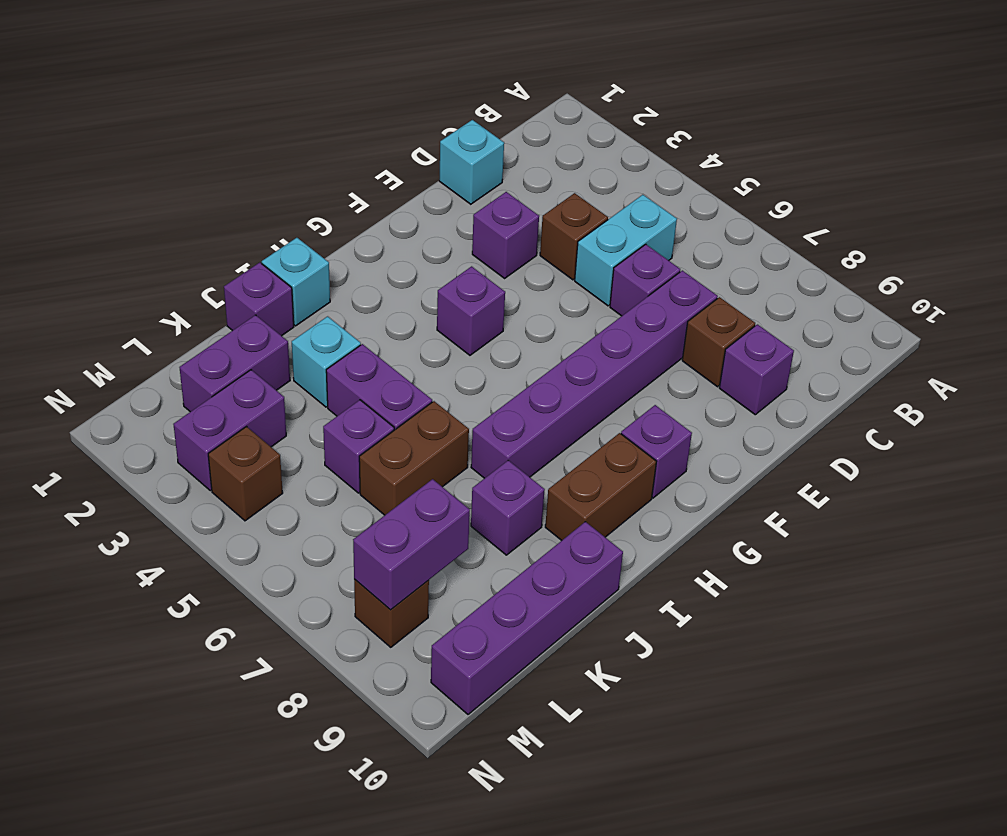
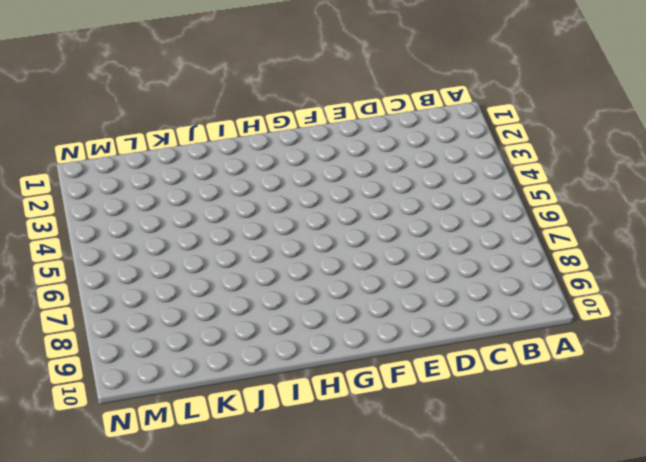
none -> cyan 1x2 brick [575,195,677,306]
none -> cyan 1x1 brick [439,120,504,204]
none -> brown 1x1 brick [540,193,608,280]

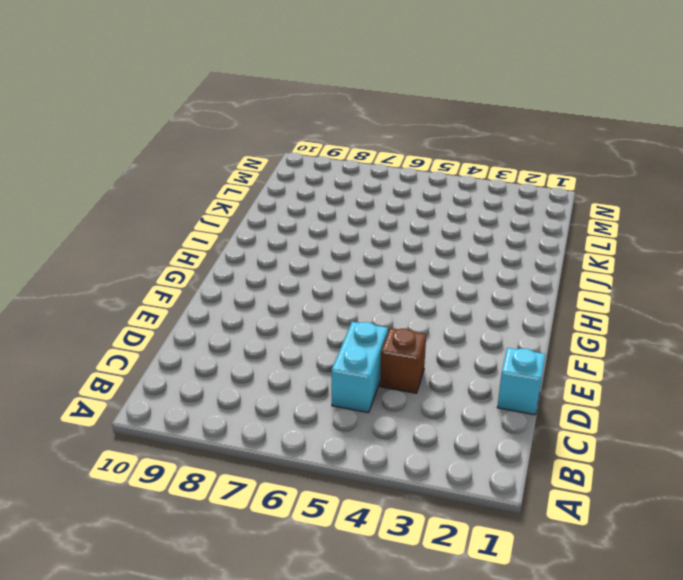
none -> purple 1x1 brick [610,244,680,316]
none -> purple 1x6 brick [471,270,718,478]
none -> brown 1x1 brick [682,297,755,387]

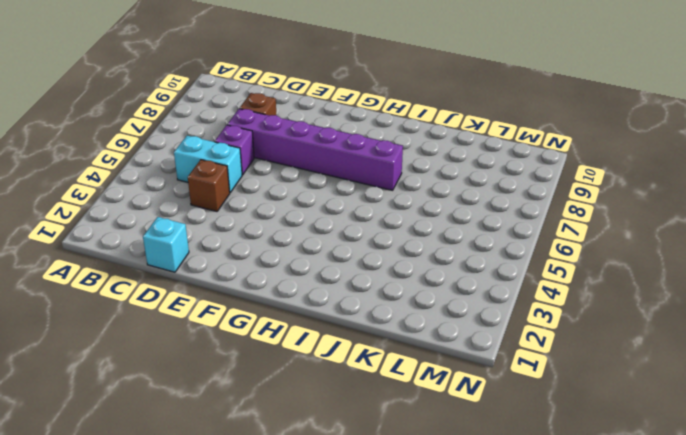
none -> purple 1x1 brick [719,324,794,415]
none -> purple 1x1 brick [472,192,539,278]
none -> purple 1x1 brick [437,266,505,355]

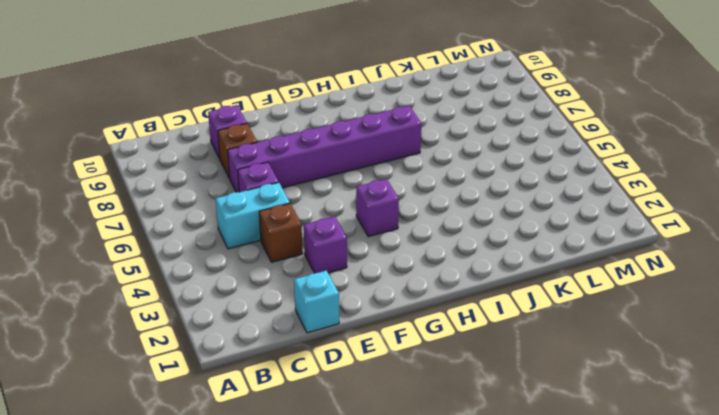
none -> purple 1x1 brick [621,405,692,498]
none -> brown 1x2 brick [545,433,656,541]
none -> cyan 1x1 brick [262,238,330,326]

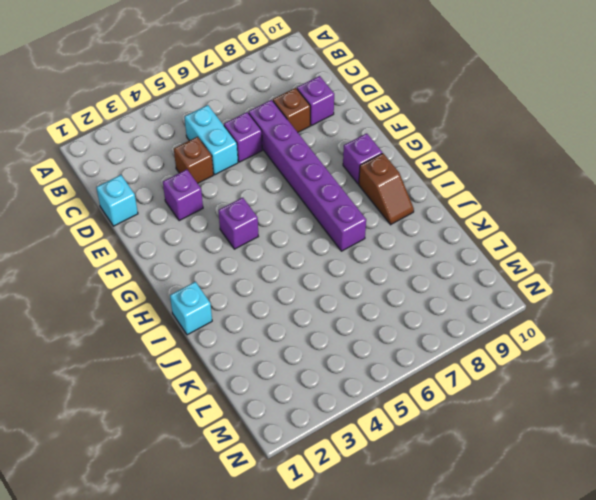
brown 1x2 slope [359,153,414,225] -> brown 1x2 brick [545,433,656,541]
none -> purple 1x1 brick [224,262,294,336]
none -> cyan 1x1 brick [292,316,361,407]
none -> purple 1x2 brick [326,344,432,430]

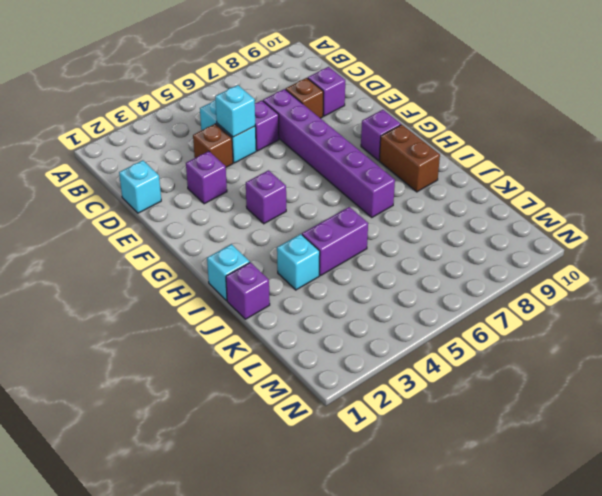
cyan 1x1 brick [215,85,255,137] -> none
none -> brown 1x2 brick [359,401,469,515]
none -> purple 1x1 brick [471,460,545,555]
none -> purple 1x4 brick [431,522,623,714]

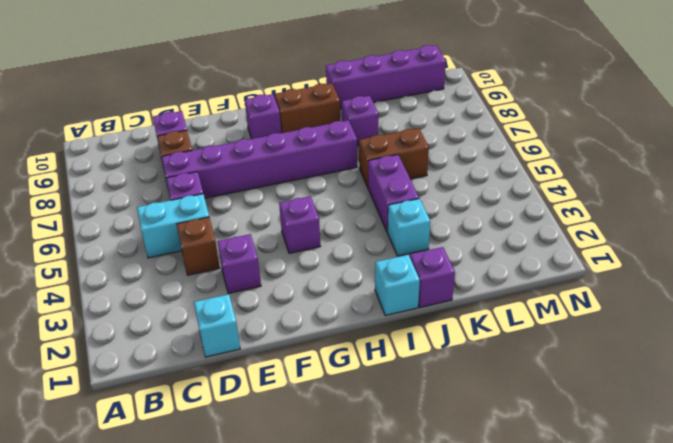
none -> purple 1x2 brick [179,315,290,412]
none -> purple 1x1 brick [323,400,394,493]
none -> purple 1x2 brick [173,370,286,491]

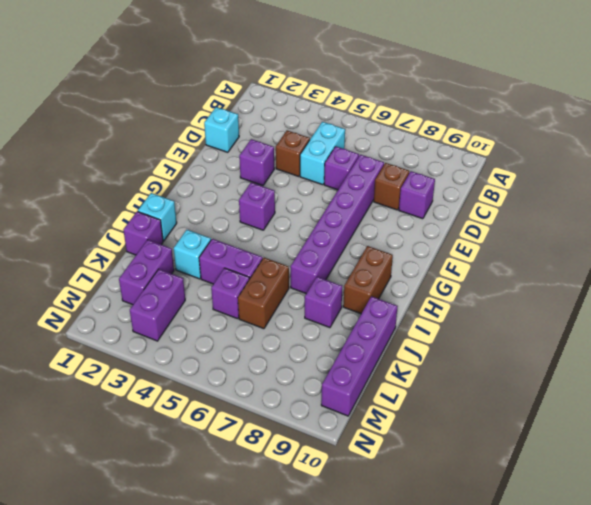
none -> purple 1x1 brick [621,405,692,498]
none -> brown 1x1 brick [208,427,283,521]
none -> brown 1x1 brick [354,579,429,647]

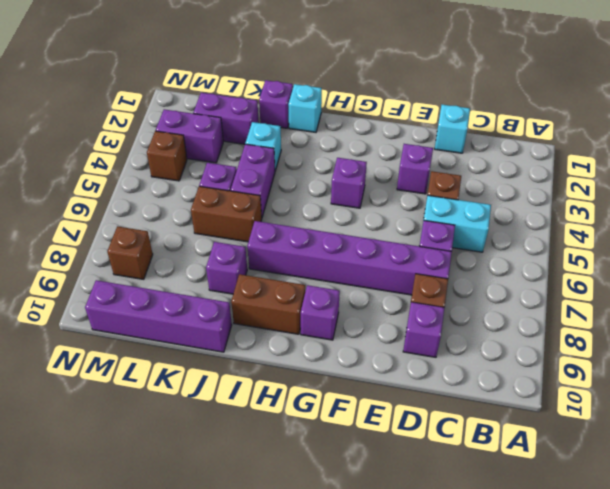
none -> purple 1x2 brick [353,479,470,610]

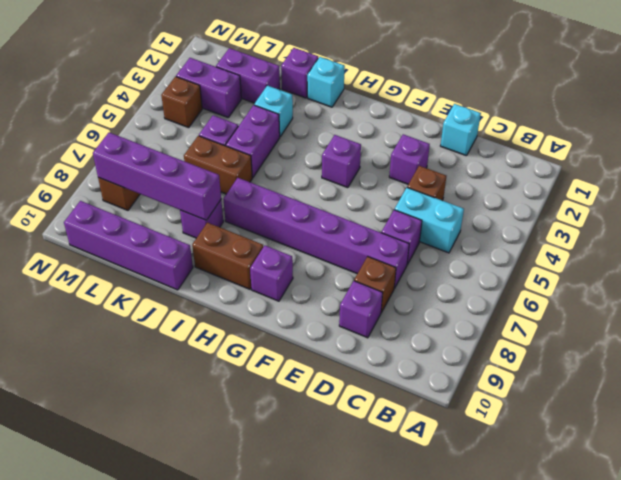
purple 1x4 brick [93,133,221,220] -> purple 1x2 brick [353,479,470,610]

